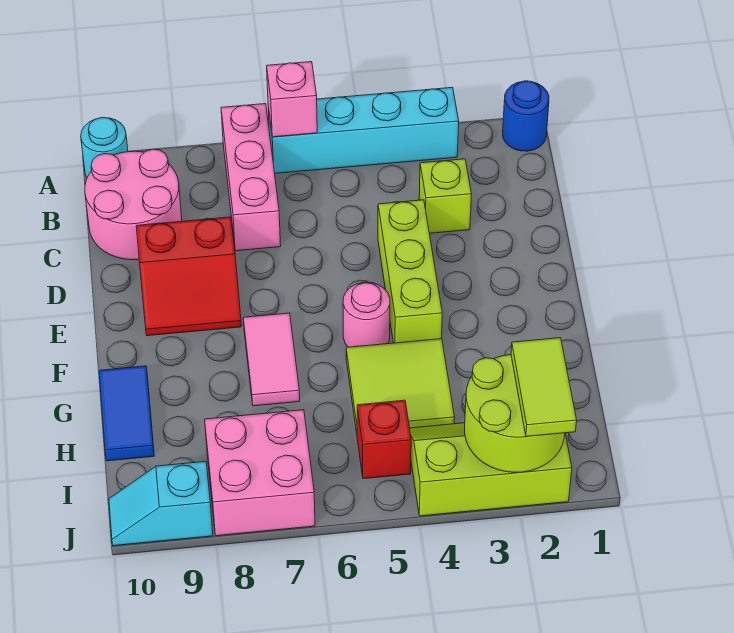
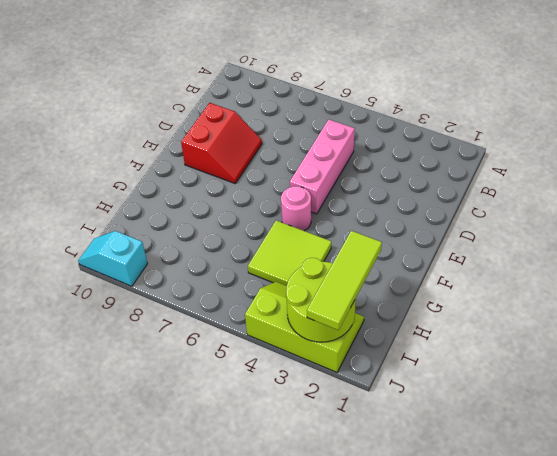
pink 1x3 brick [290,120,355,214] -> pink 1x3 brick moved to [221,104,281,251]
red 2x2 slope [181,103,262,183] -> red 2x2 slope turned to [136,217,241,336]
lime 1x3 tile [307,231,382,330] -> lime 1x2 tile [511,338,577,437]
none -> blue 1x1 round brick [503,81,549,151]
none -> cyan 1x4 brick [268,87,459,173]
none -> cyan 1x1 round brick [81,117,128,178]

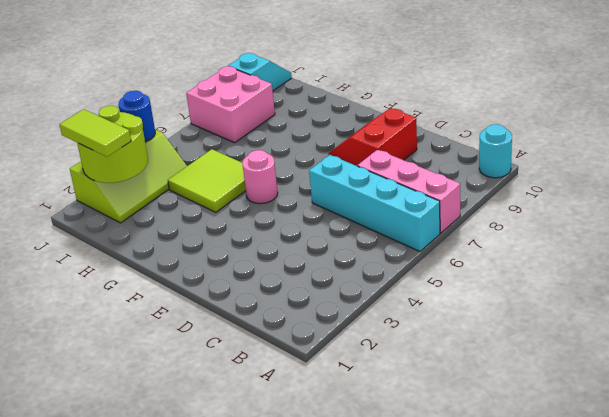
cyan 1x4 brick [309,155,440,251] -> cyan 1x4 brick turned to [268,87,459,173]
blue 1x1 round brick [118,91,155,142] -> blue 1x1 round brick moved to [503,81,549,151]
none -> pink 2x2 round brick [85,149,182,260]
none -> lime 1x1 brick [419,159,472,233]
none -> lime 1x3 brick [378,200,442,343]

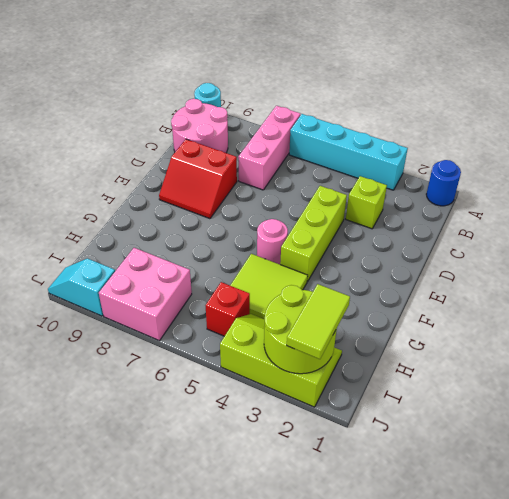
none -> pink 1x2 tile [243,313,300,406]
none -> blue 1x2 tile [99,366,154,461]
none -> pink 1x1 brick [267,62,317,137]

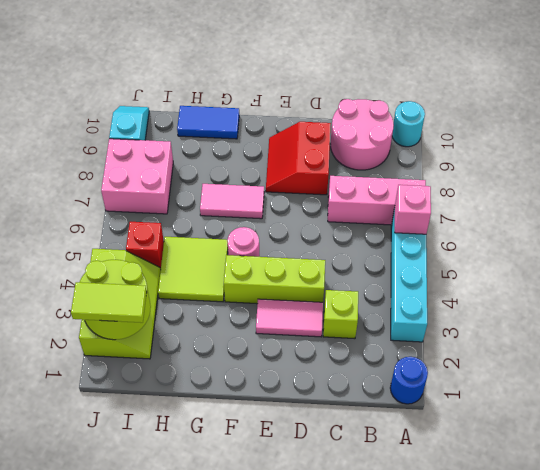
pink 1x2 tile [256,299,323,337] -> none

